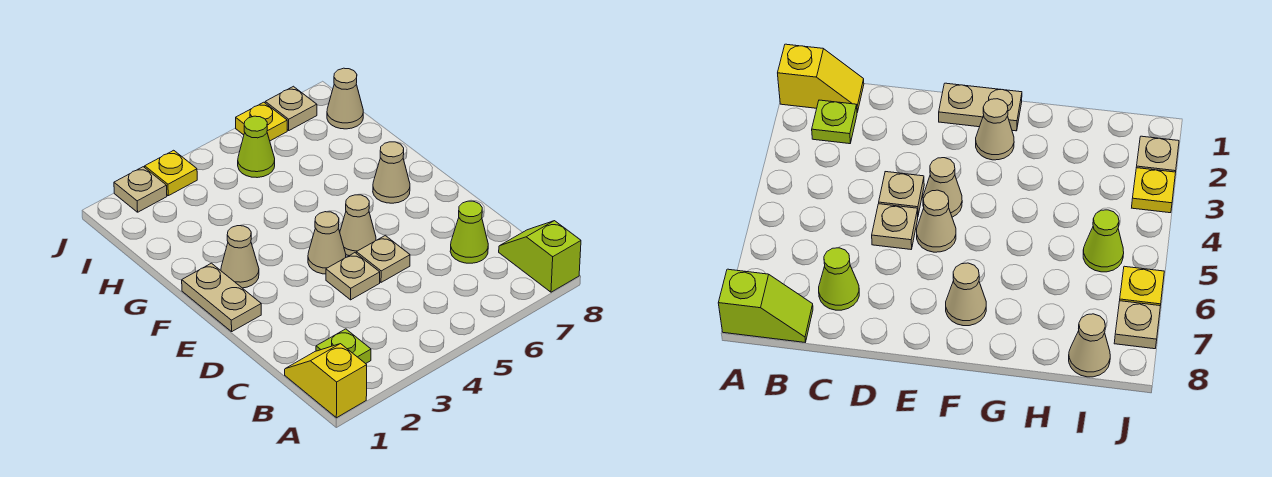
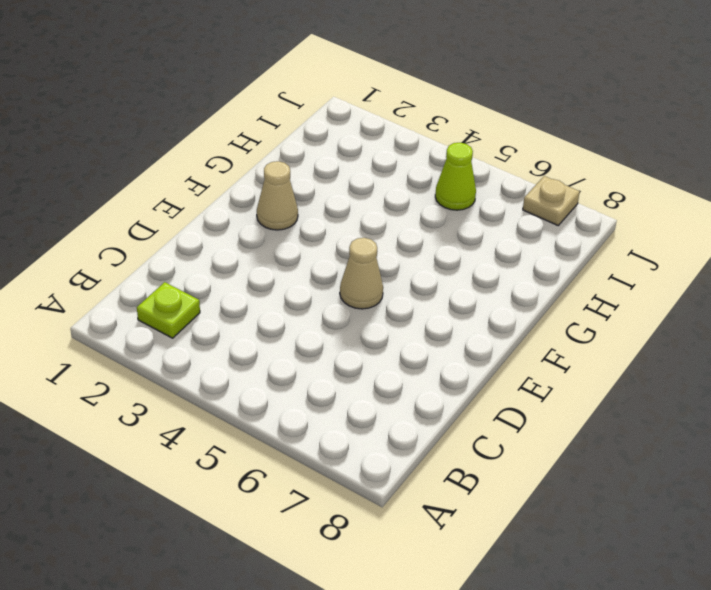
none -> yellow 1x2 slope [285,344,367,418]
none -> lime 1x2 slope [499,221,581,292]
none -> lime 1x1 cone [450,201,488,263]

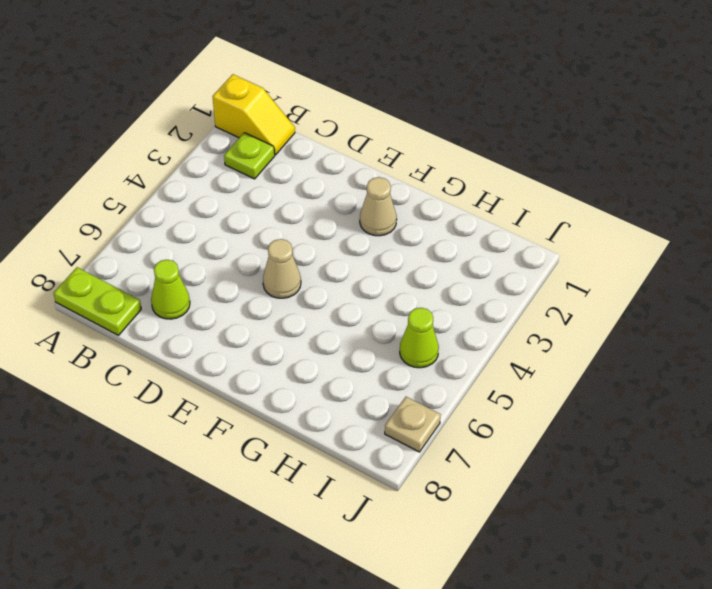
lime 1x2 plate [54,267,141,335] -> lime 1x2 slope [499,221,581,292]
none -> tan 1x1 plate [326,253,380,300]
none -> tan 1x1 plate [356,236,410,282]
none -> tan 1x2 plate [182,263,261,332]

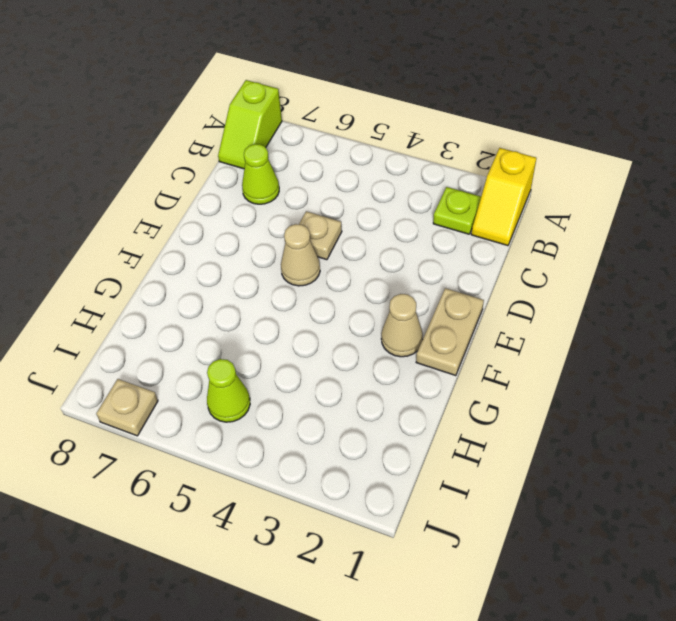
none -> tan 1x1 plate [326,253,380,300]
none -> tan 1x1 cone [308,212,346,274]
none -> tan 1x1 cone [373,142,410,203]

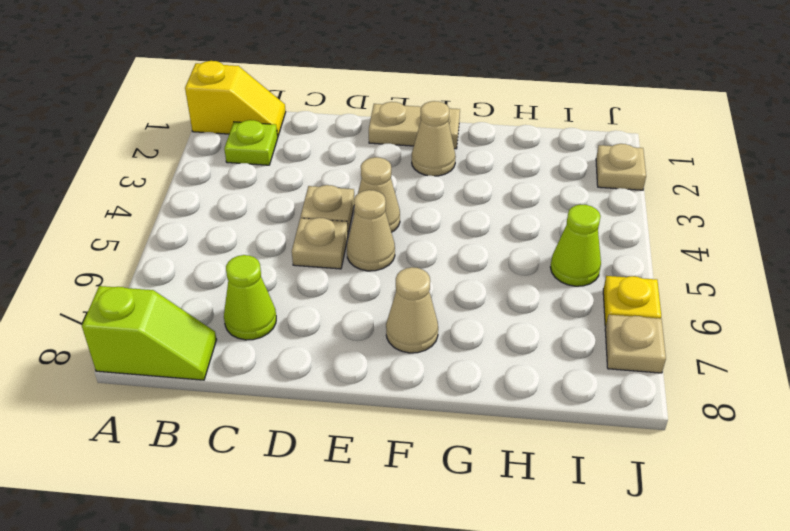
none -> tan 1x1 cone [327,68,363,129]
none -> yellow 1x1 plate [145,150,197,196]

